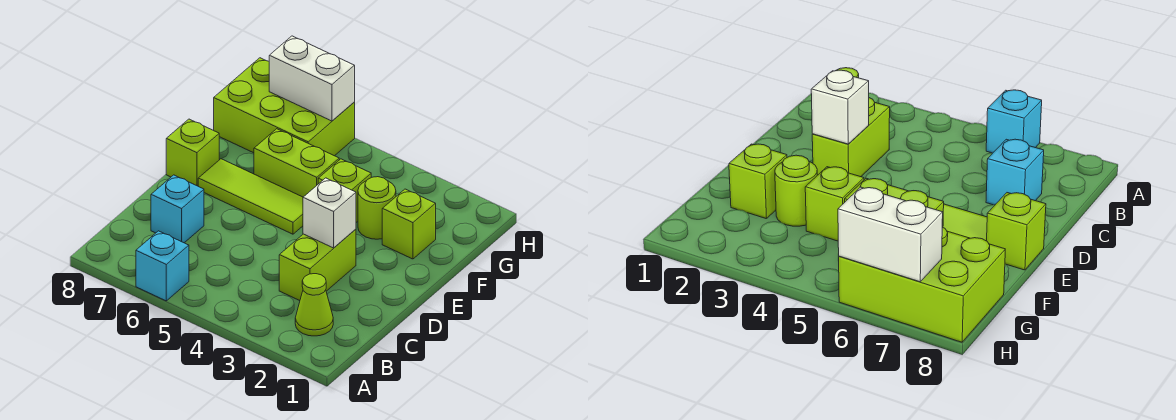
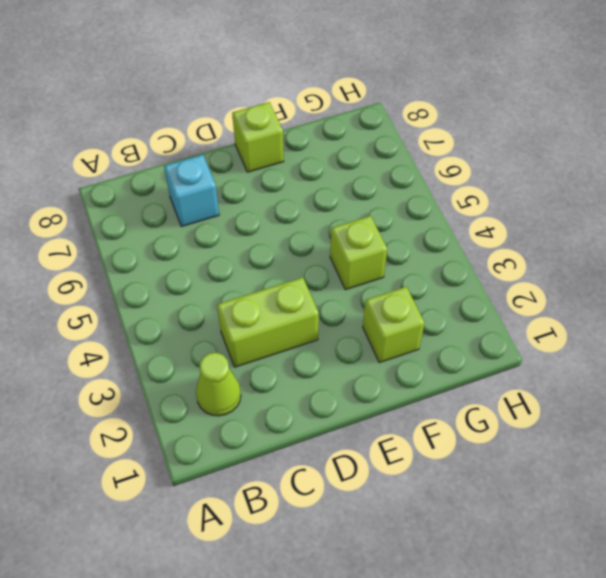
none -> cyan 1x1 brick [136,231,189,301]
none -> lime 1x3 tile [198,159,303,234]
none -> lime 1x1 round brick [358,177,396,239]

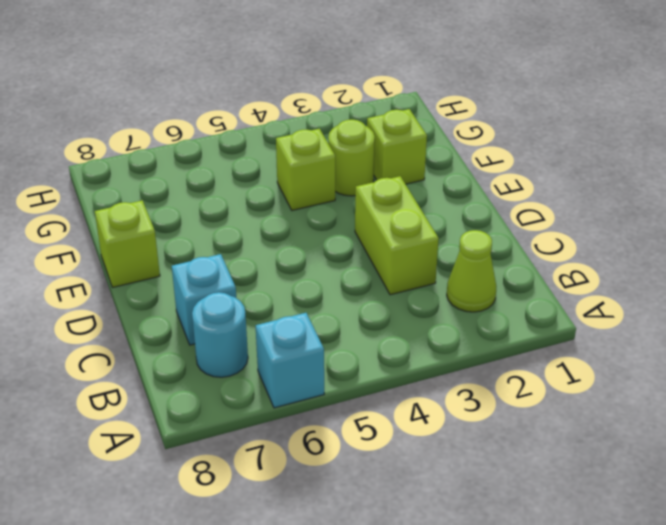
cyan 1x1 round brick [192,292,248,377] -> none
none -> lime 1x3 tile [198,159,303,234]
none -> lime 1x2 brick [254,129,339,197]
none -> lime 2x3 brick [214,58,355,156]

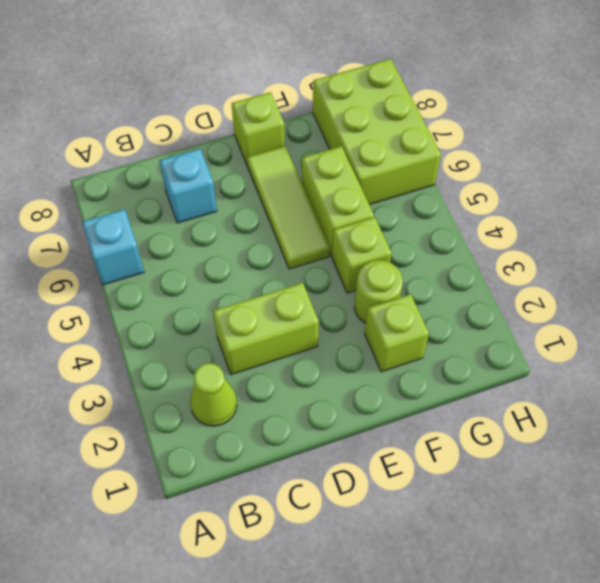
none -> white 1x1 brick [303,178,356,248]
none -> white 1x2 brick [269,36,355,121]

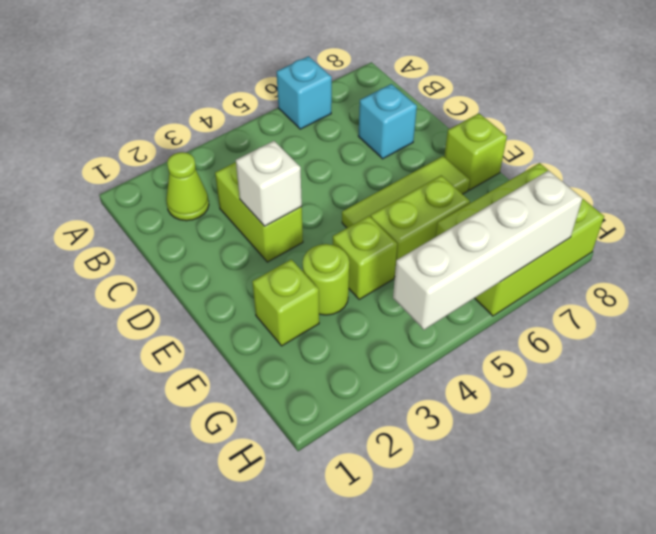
white 1x4 brick [393,170,582,330] -> white 1x2 brick [269,36,355,121]

